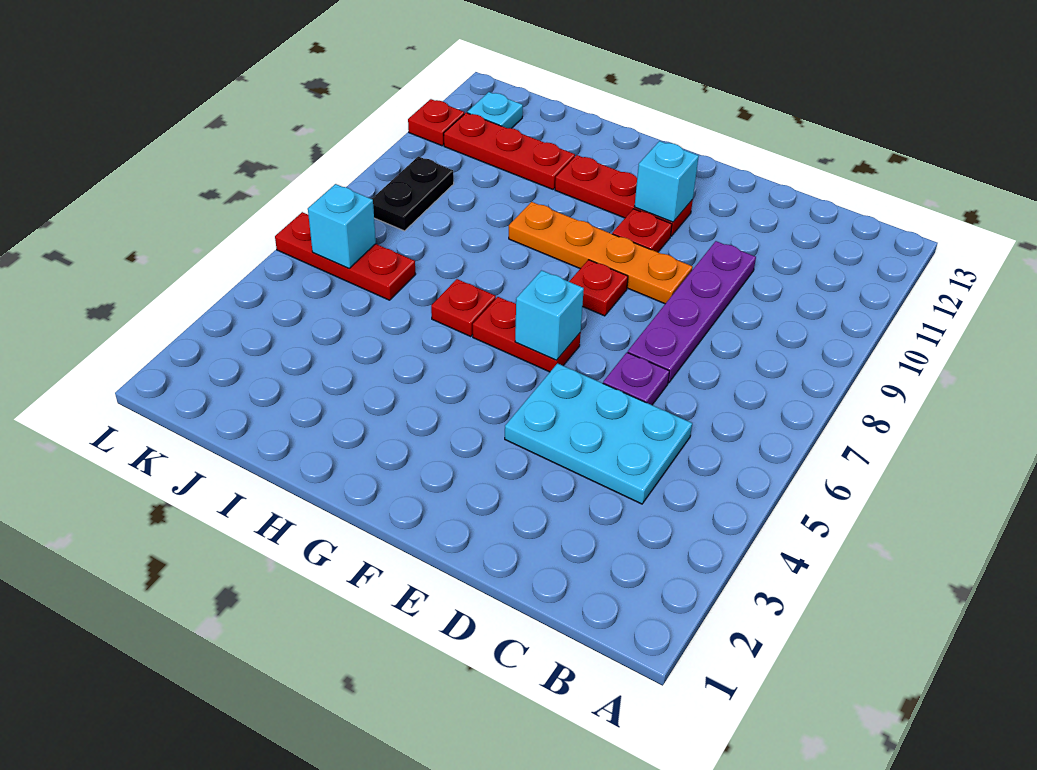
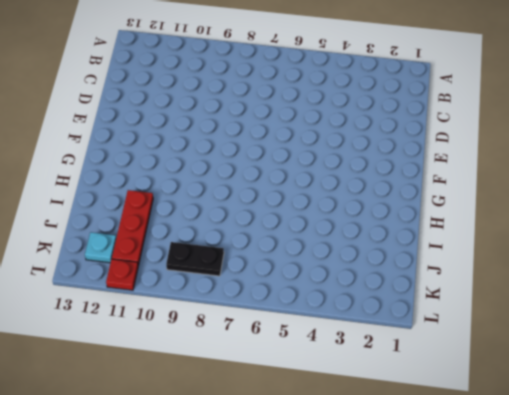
none -> cyan 2x3 plate [505,363,692,504]
none -> purple 1x1 plate [603,352,669,405]
none -> purple 1x4 plate [628,241,756,383]

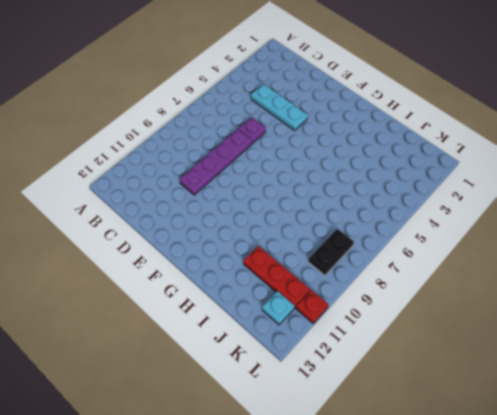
cyan 1x3 plate [251,84,308,130] -> cyan 2x3 plate [505,363,692,504]
none -> orange 1x4 plate [509,202,693,304]
none -> red 1x2 plate [473,297,581,372]
none -> red 1x1 plate [569,260,628,316]

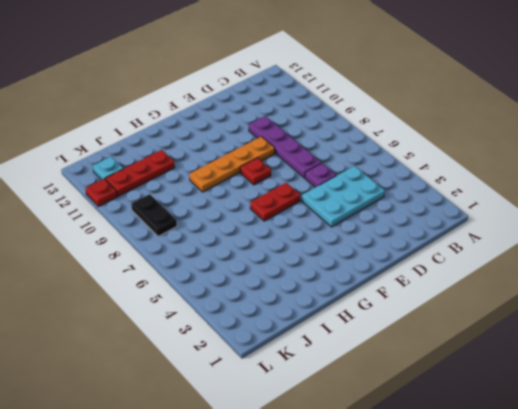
none -> red 1x1 plate [612,209,672,252]
none -> red 1x3 plate [555,155,693,236]
none -> red 1x1 plate [431,279,496,336]

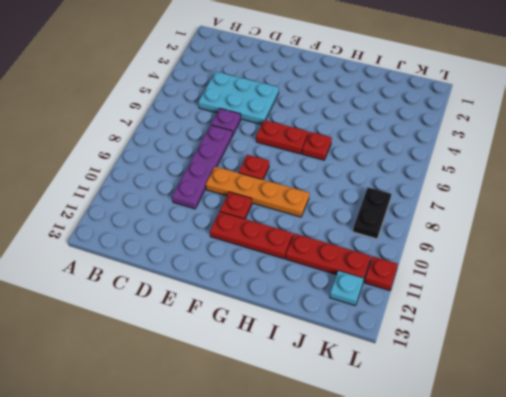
none -> red 1x3 plate [275,212,416,300]
none -> cyan 1x1 brick [515,270,584,360]
none -> cyan 1x1 brick [635,141,699,222]

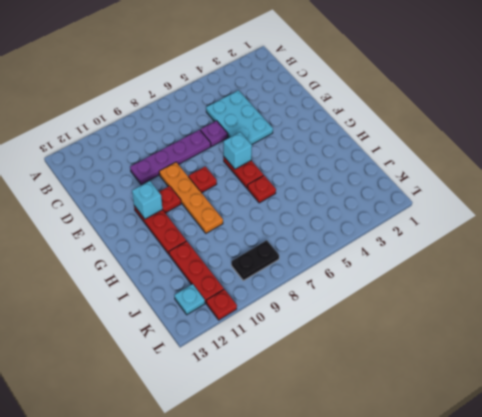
none -> red 1x3 plate [275,212,416,300]
none -> cyan 1x1 brick [308,184,376,268]

